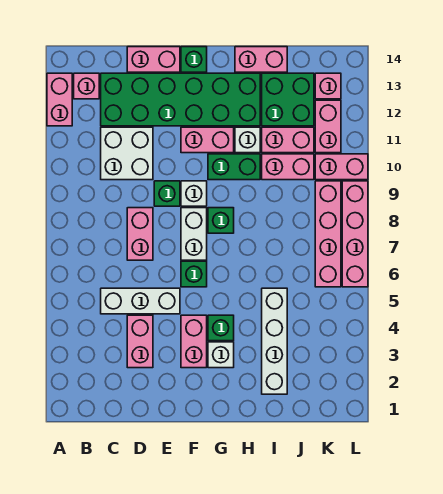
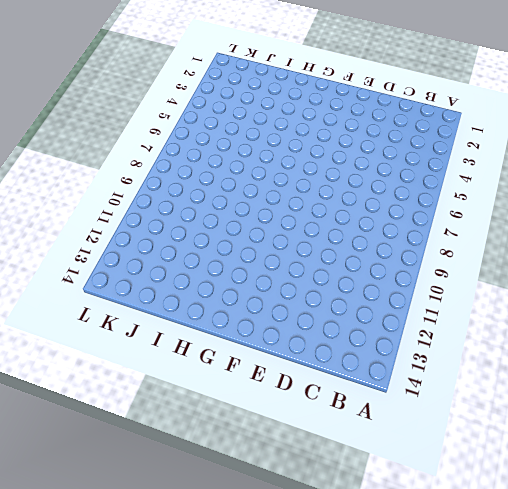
none -> pink 1x2 brick [47,73,72,126]
none -> pink 1x1 brick [74,73,99,99]
none -> white 1x3 brick [101,288,180,314]
none -> white 2x2 brick [101,127,153,180]

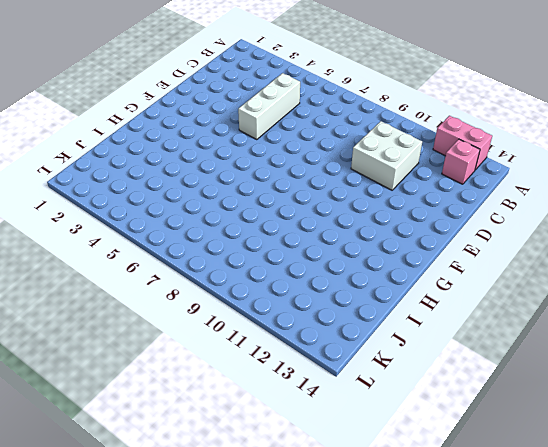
none -> green 2x6 brick [101,73,260,126]
none -> pink 1x2 brick [127,315,153,368]
none -> pink 1x2 brick [127,208,153,260]
none -> pink 1x2 brick [127,47,180,72]

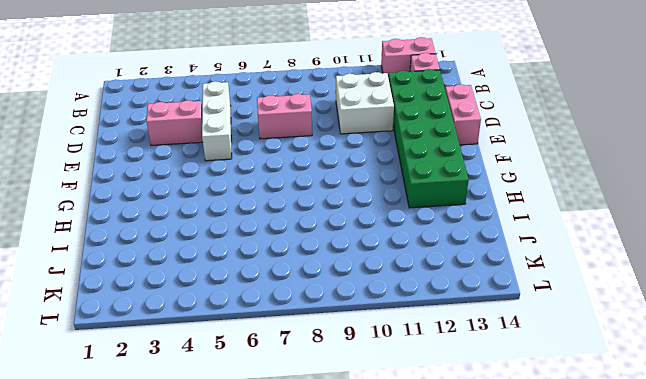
none -> green 1x1 brick [154,181,180,206]
none -> pink 1x2 brick [181,315,207,368]
none -> green 1x1 brick [181,261,207,287]
none -> white 1x2 brick [181,208,207,260]

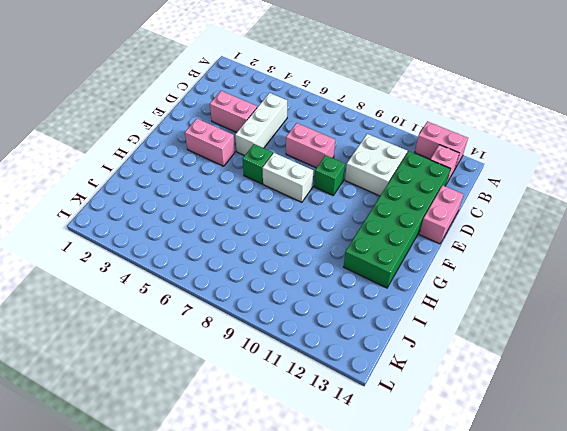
none -> white 1x1 brick [181,181,207,206]
none -> pink 1x2 brick [181,127,234,153]
none -> green 1x1 brick [181,47,207,72]
none -> white 1x1 brick [208,342,234,368]

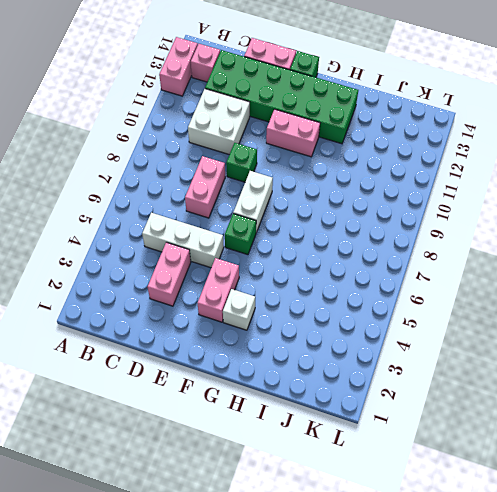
none -> white 1x1 brick [181,181,207,206]
none -> green 1x1 brick [208,315,234,341]
none -> green 1x1 brick [208,208,234,233]
none -> green 1x2 brick [208,154,260,180]

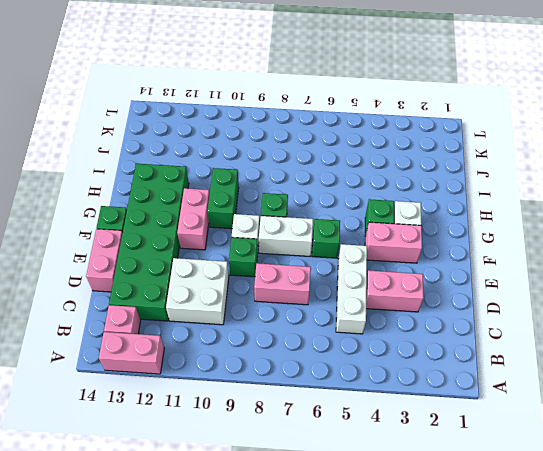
none -> white 1x1 brick [235,127,260,153]
none -> pink 1x2 brick [235,47,287,72]
none -> white 1x4 brick [262,288,287,394]
none -> pink 1x2 brick [262,154,314,180]

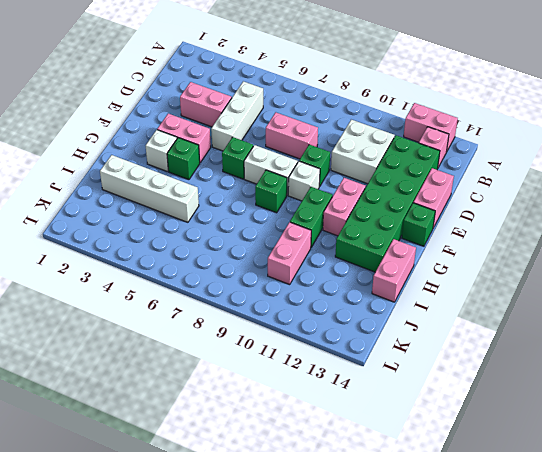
none -> white 1x1 brick [235,127,260,153]
none -> pink 1x2 brick [262,127,314,153]
none -> green 2x2 brick [262,73,314,126]
none -> pink 1x4 brick [315,181,341,287]

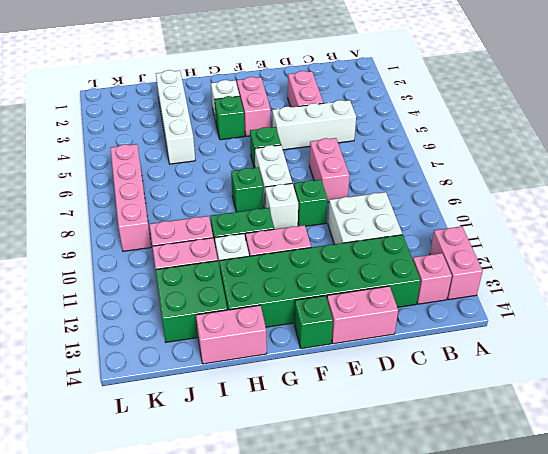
none -> pink 1x2 brick [315,154,368,180]
none -> pink 1x2 brick [315,100,341,153]
none -> pink 1x1 brick [315,73,341,99]
none -> pink 1x4 brick [342,181,368,287]

